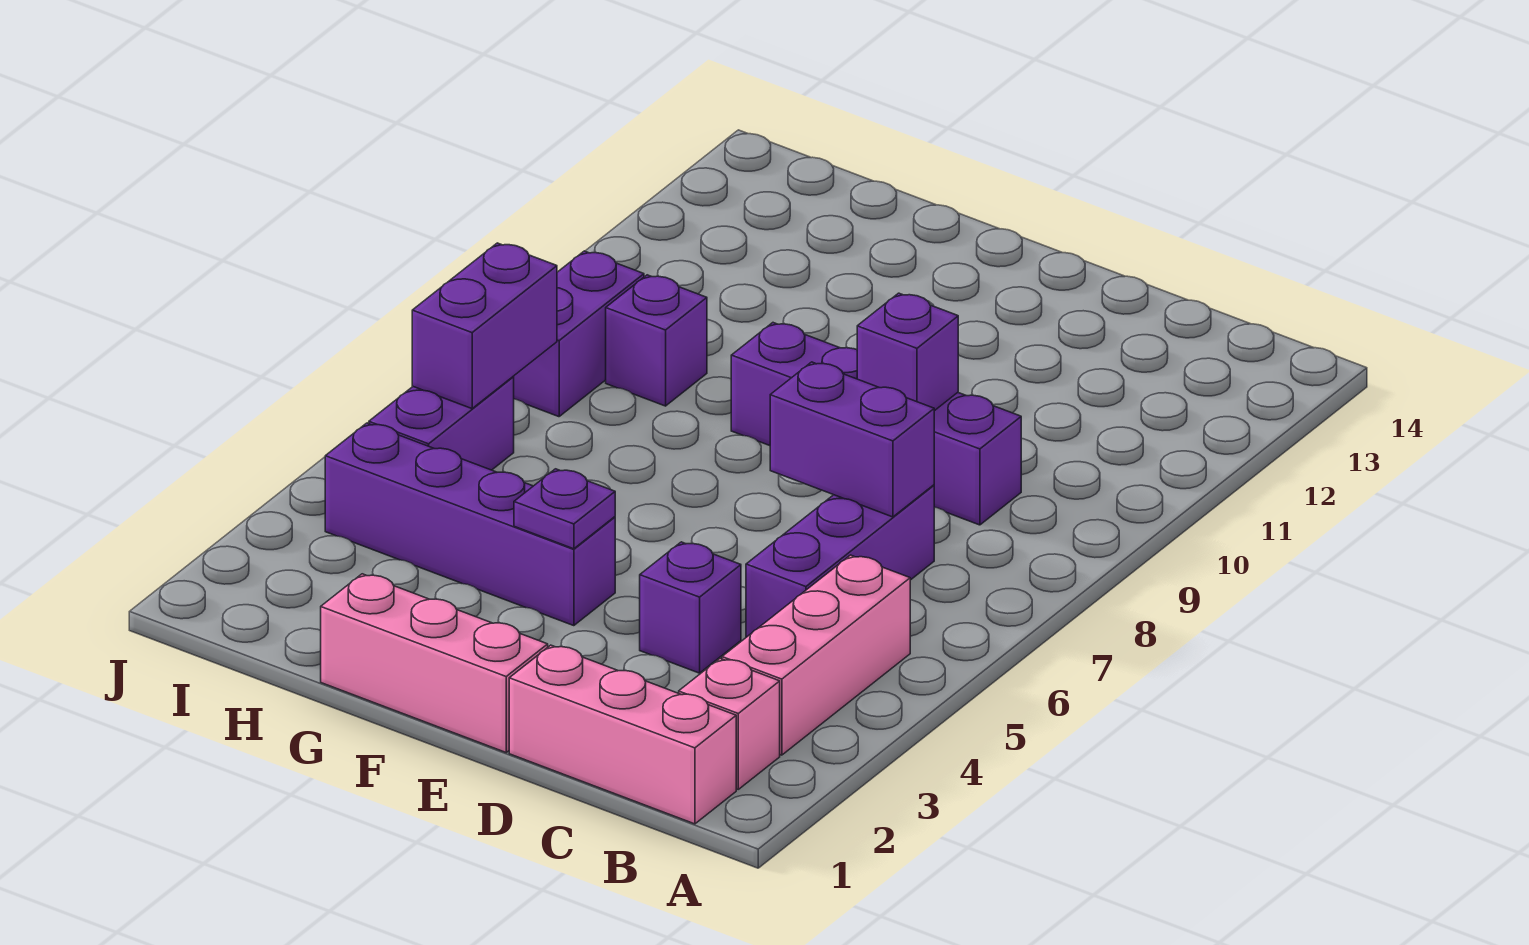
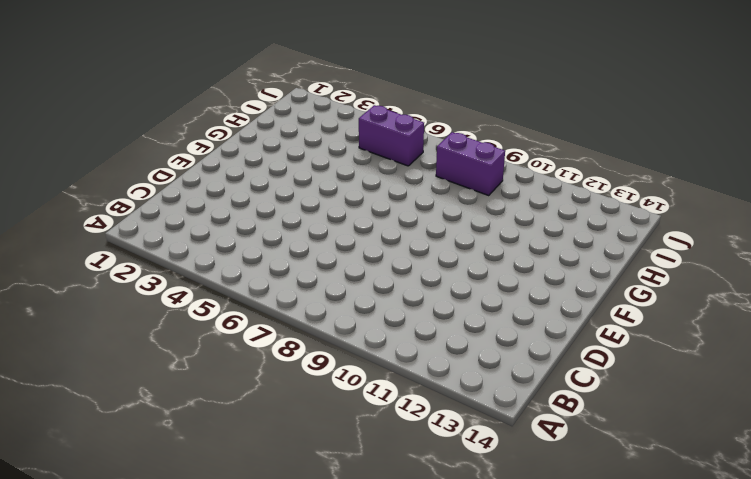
none -> pink 1x3 brick [509,645,736,824]
none -> pink 1x1 brick [679,658,780,789]
none -> pink 1x3 brick [722,555,910,755]

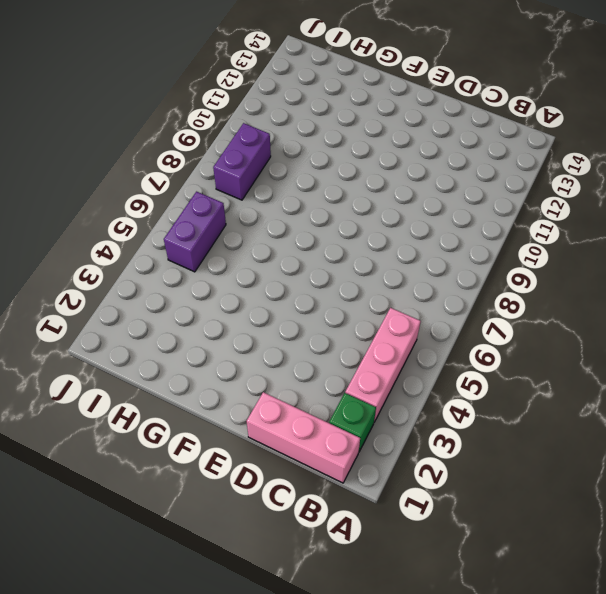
green 1x1 brick [329,393,376,451] -> pink 1x1 brick [679,658,780,789]
none -> purple 1x3 brick [746,485,934,637]
none -> purple 1x4 brick [731,323,1021,525]
none -> purple 1x1 brick [640,542,741,673]

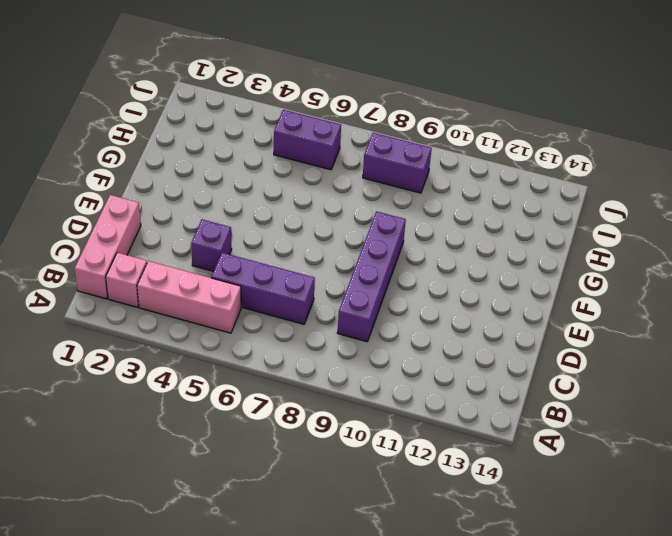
none -> pink 1x3 brick [321,574,548,752]
none -> purple 1x4 brick [325,423,615,626]
none -> purple 1x1 brick [606,275,707,406]

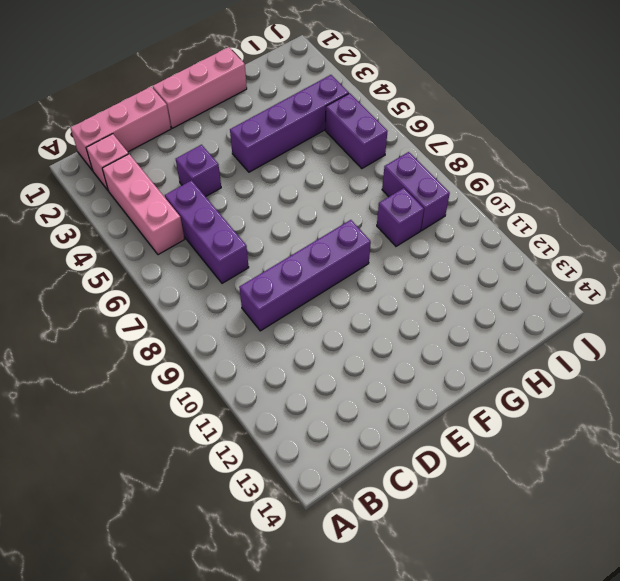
none -> purple 1x2 brick [770,362,934,517]
none -> purple 1x1 brick [857,293,958,411]
none -> purple 1x1 plate [514,469,615,549]

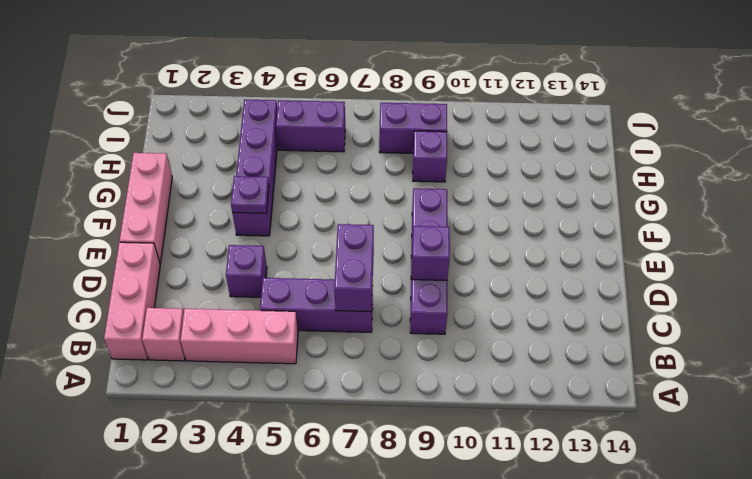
none -> purple 1x2 brick [412,243,557,409]

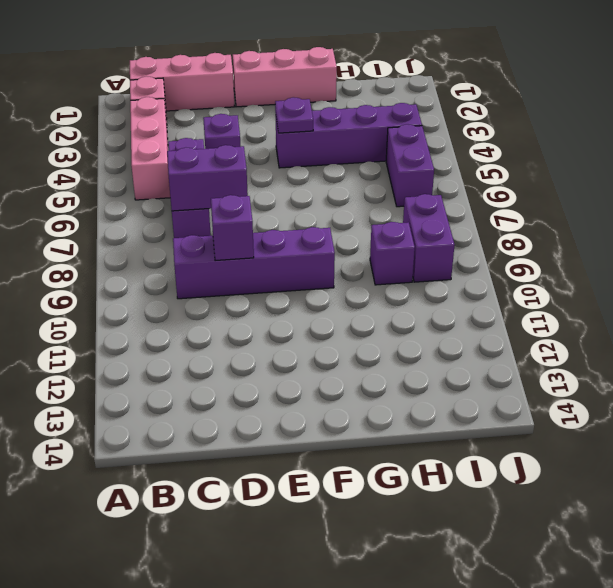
none -> purple 1x2 brick [412,243,557,409]

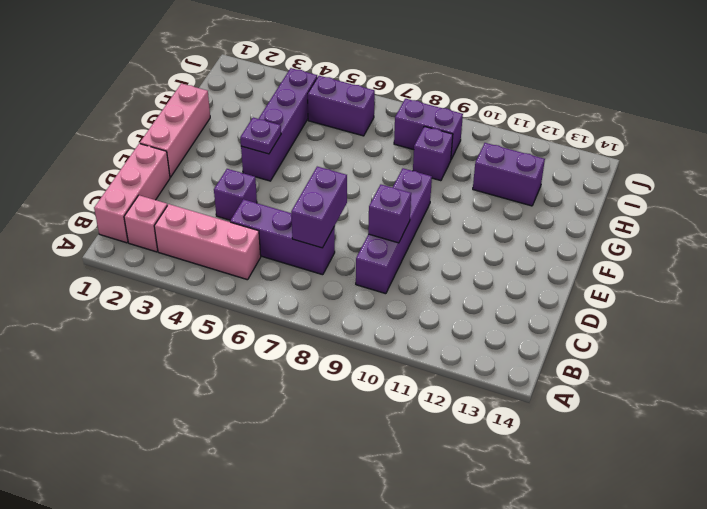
purple 1x2 brick [473,143,545,206] -> purple 1x2 brick moved to [412,243,557,409]

